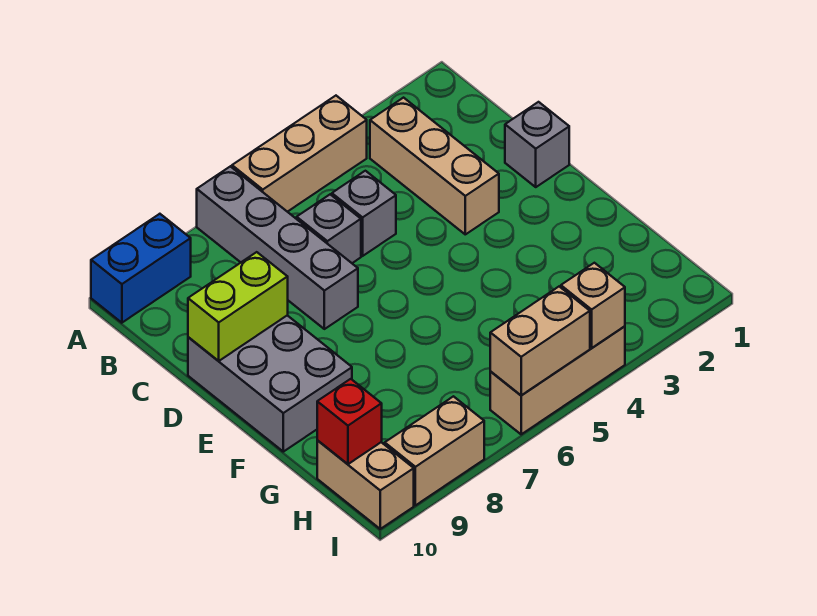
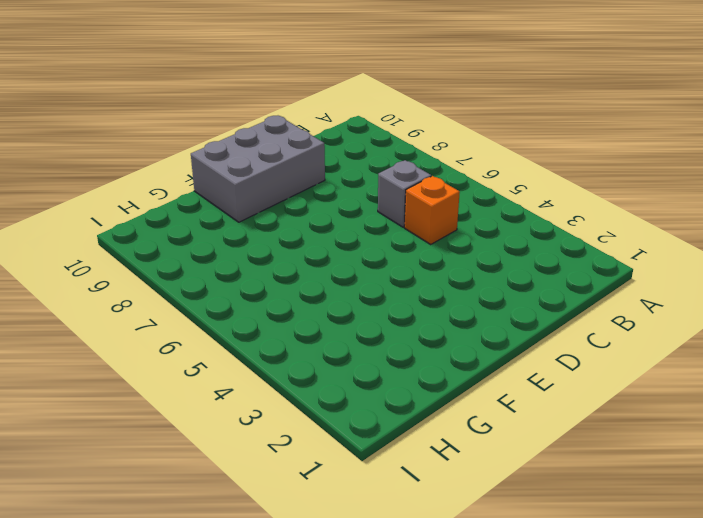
orange 1x1 brick [404,176,460,244] -> grey 1x1 brick [332,171,396,256]
none -> tan 1x3 brick [232,96,367,212]
none -> grey 1x4 brick [197,166,358,329]
none -> blue 1x2 brick [91,214,191,323]

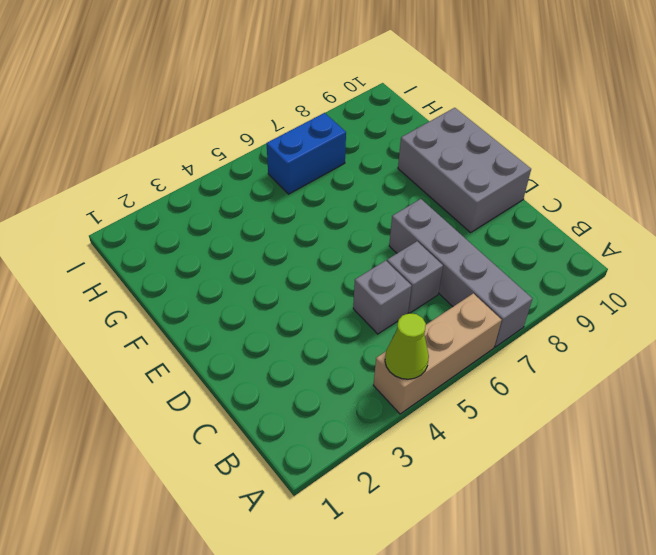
lime 1x1 cone [385,313,429,379] -> none
blue 1x2 brick [267,113,346,194] -> blue 1x2 brick moved to [91,214,191,323]
none -> tan 1x3 brick [370,98,499,234]
none -> grey 1x1 brick [505,102,569,187]
none -> tan 1x2 brick [317,440,414,529]

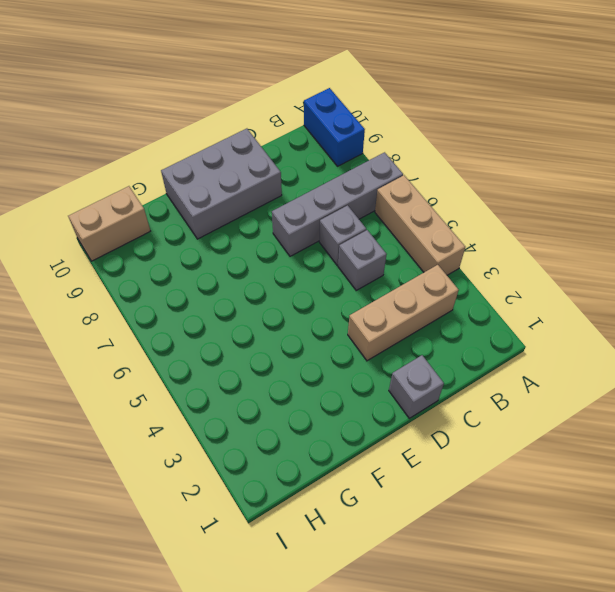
none -> tan 1x3 brick [490,326,625,434]
none -> tan 1x2 brick [385,396,484,505]
none -> lime 1x2 brick [188,252,288,361]

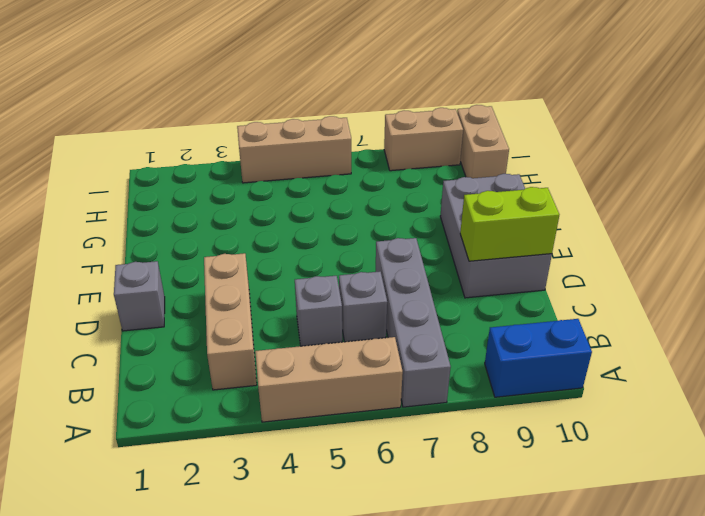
none -> red 1x1 brick [317,379,382,464]
none -> tan 1x1 brick [561,263,625,348]
none -> tan 1x2 brick [490,287,590,395]

